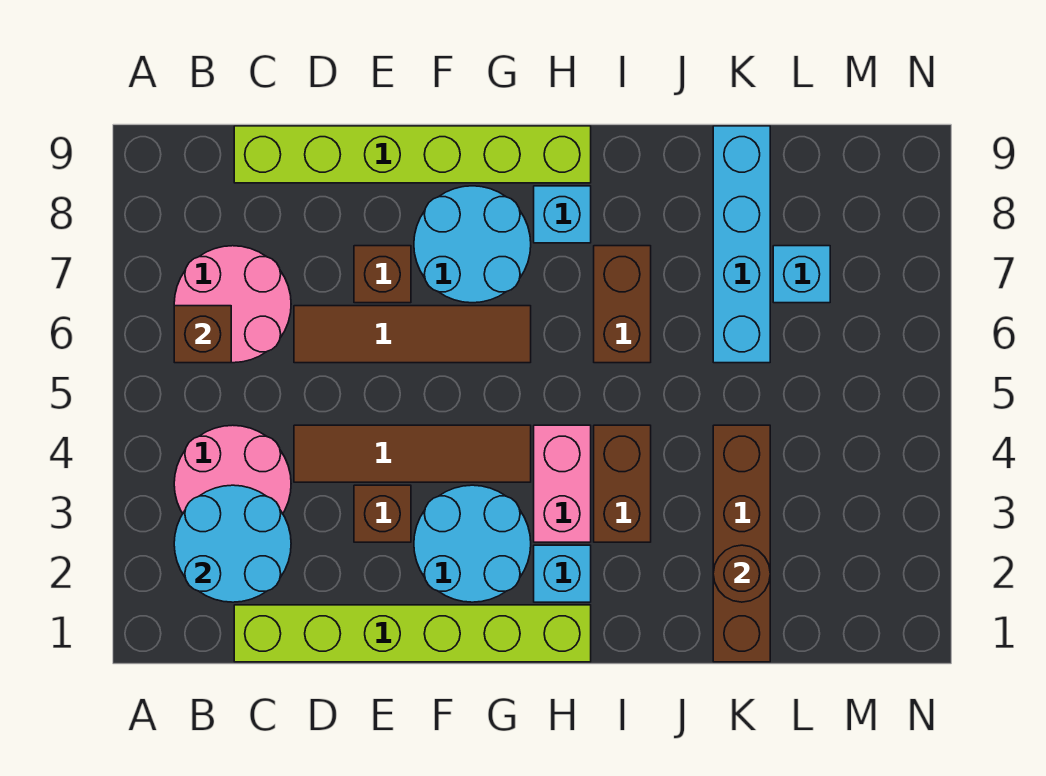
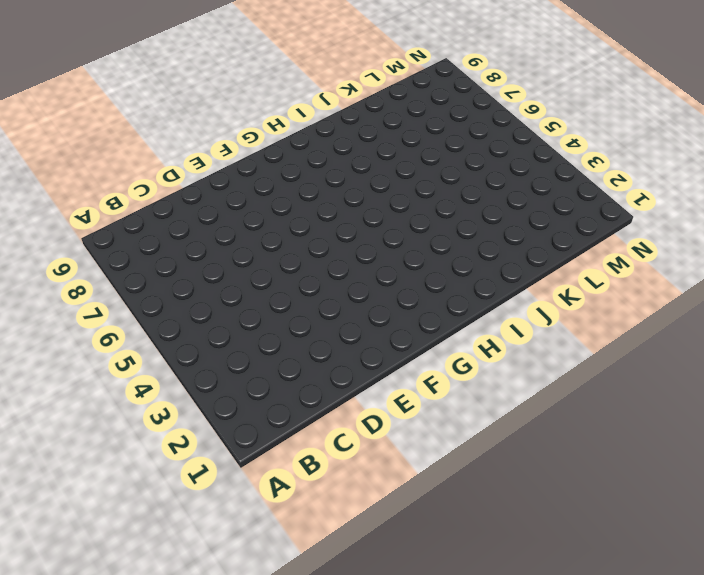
none -> pink 2x2 round brick [174,425,291,513]
none -> pink 2x2 round brick [174,246,291,363]
none -> lime 1x6 brick [234,605,591,662]

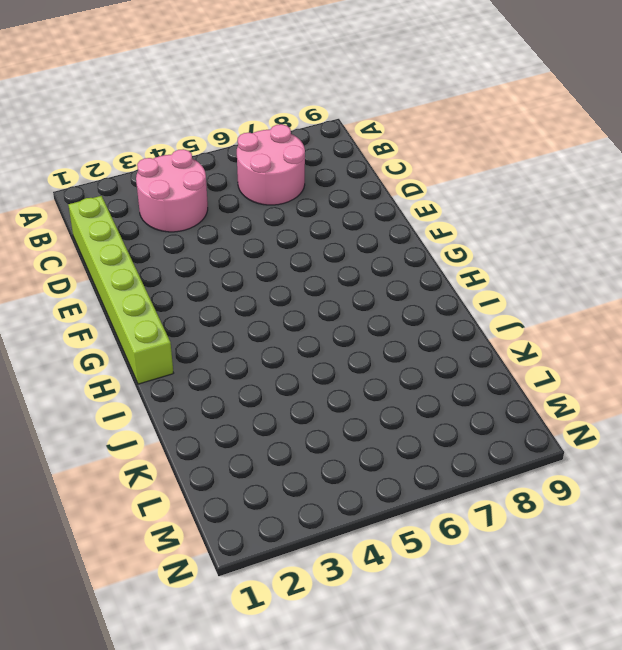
none -> lime 1x6 brick [234,126,591,183]
none -> brown 1x4 tile [294,425,531,482]
none -> brown 1x4 tile [294,306,531,363]

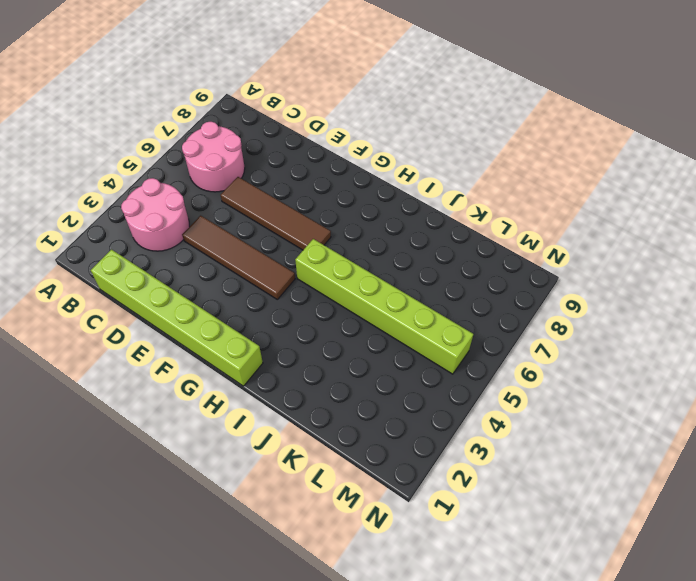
lime 1x6 brick [295,239,473,374] -> lime 1x6 brick moved to [234,126,591,183]
none -> brown 1x1 brick [354,485,411,542]
none -> brown 1x1 brick [354,246,411,303]
none -> cyan 2x2 round brick [414,485,531,602]

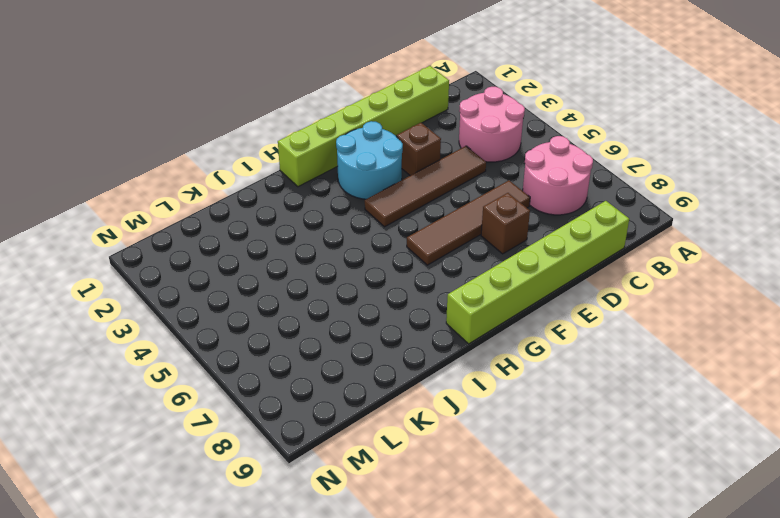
none -> cyan 2x2 round brick [414,186,531,303]
none -> cyan 1x1 brick [534,545,591,602]
none -> pink 1x2 brick [534,425,591,542]

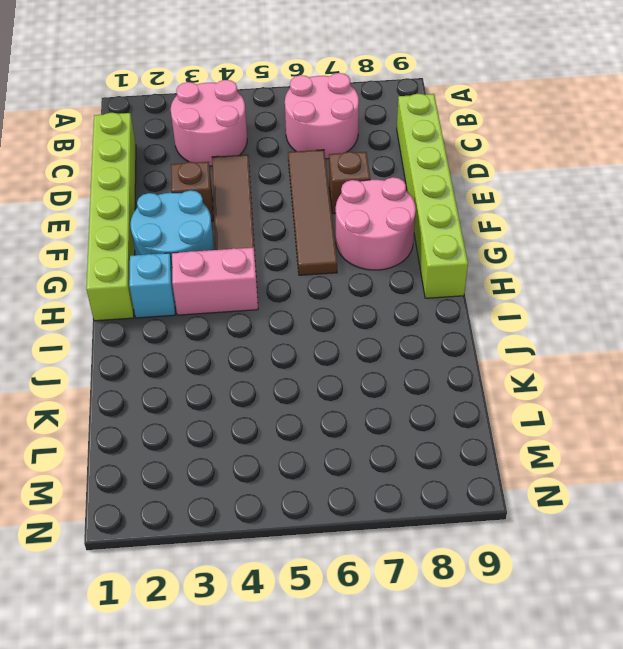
pink 2x2 round brick [336,177,416,270] -> cyan 2x2 round brick [414,186,531,303]
none -> cyan 1x1 brick [534,186,591,243]
none -> brown 1x2 brick [594,425,651,542]
none -> brown 1x2 brick [594,246,651,363]

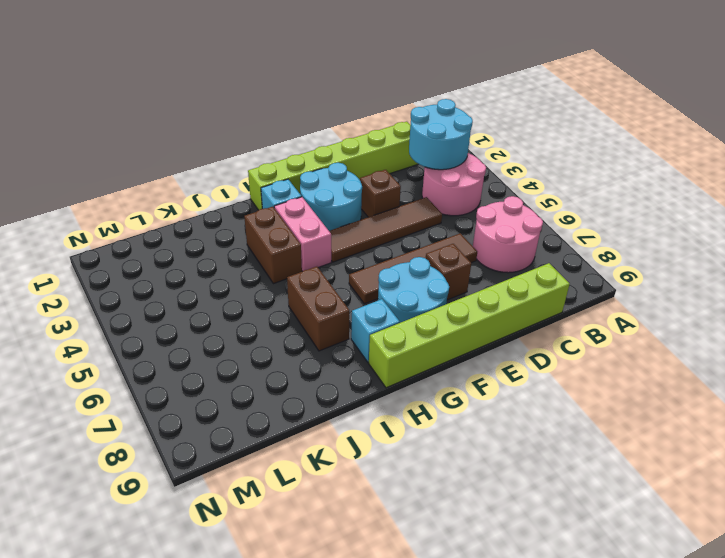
none -> brown 1x4 brick [713,425,770,662]
none -> cyan 1x4 brick [713,126,770,363]
none -> cyan 1x1 brick [773,246,830,303]

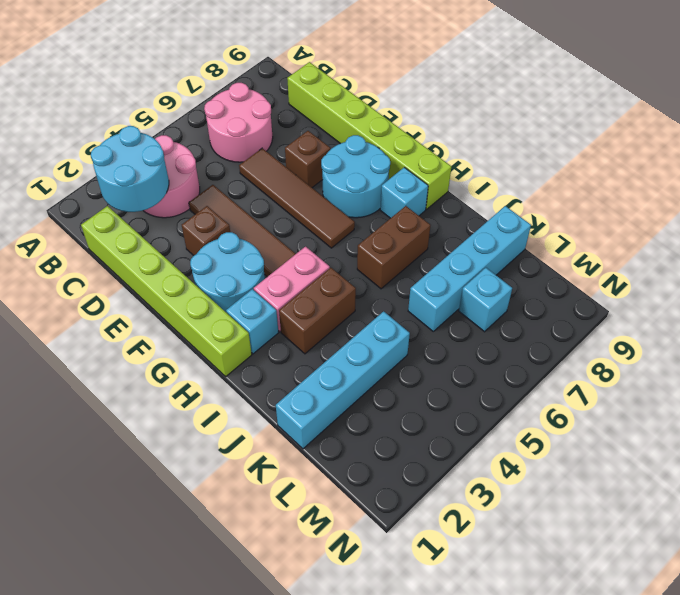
cyan 1x4 brick [276,311,410,449] -> brown 1x4 brick [713,425,770,662]
none -> brown 1x1 brick [174,306,231,363]
none -> brown 1x1 round brick [713,545,770,602]

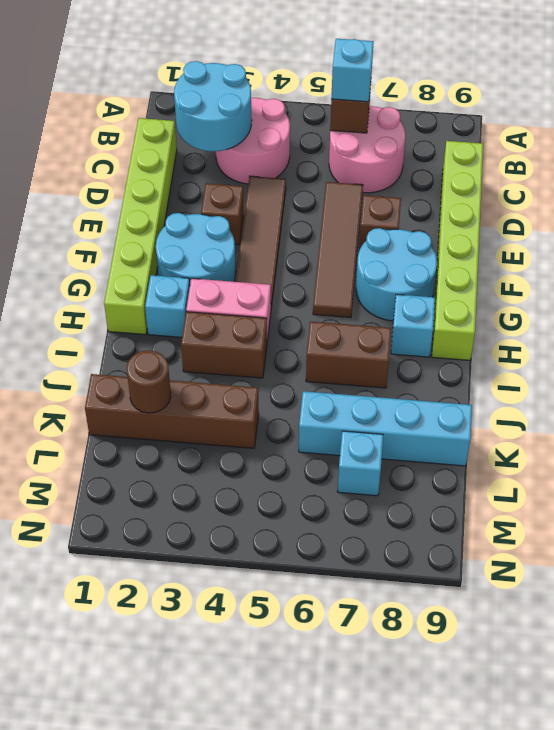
cyan 1x1 brick [331,39,374,102] -> none

